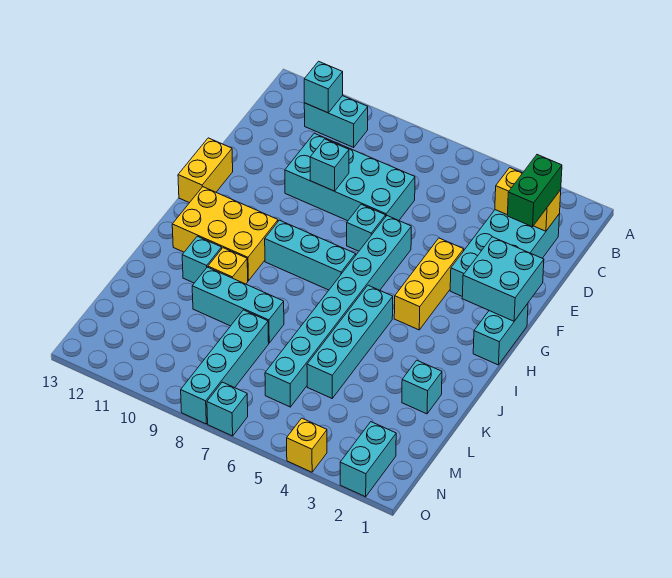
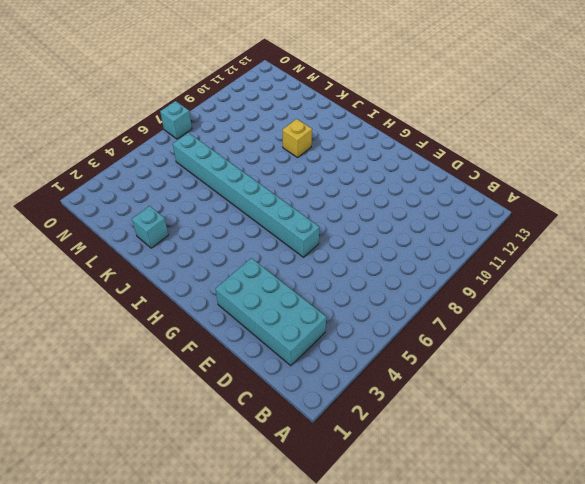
none -> cyan 1x2 brick [304,96,368,147]
none -> cyan 2x4 brick [285,133,415,221]
none -> yellow 1x3 brick [394,238,464,330]

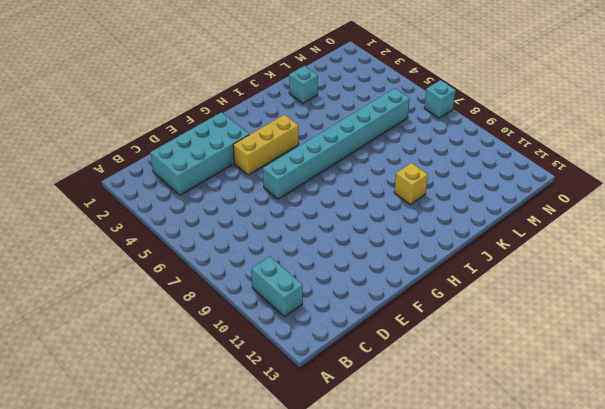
none -> cyan 2x4 brick [285,133,415,221]
none -> cyan 1x1 brick [347,204,386,251]
none -> yellow 1x2 brick [178,138,233,203]

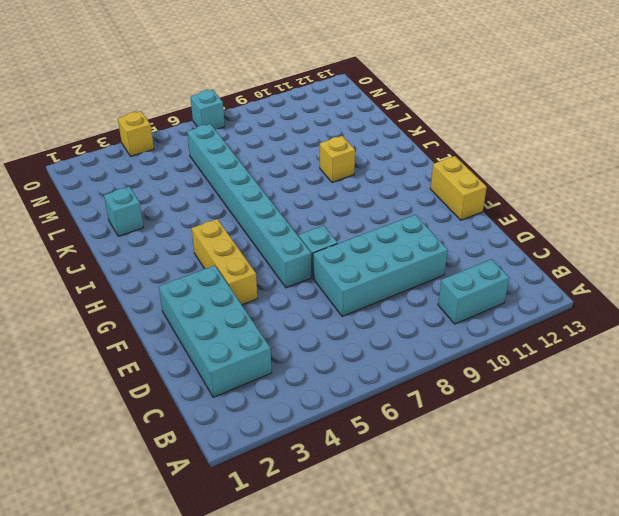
none -> cyan 1x2 brick [473,304,528,365]
none -> cyan 1x3 brick [265,220,356,290]
none -> yellow 2x3 brick [172,187,278,281]

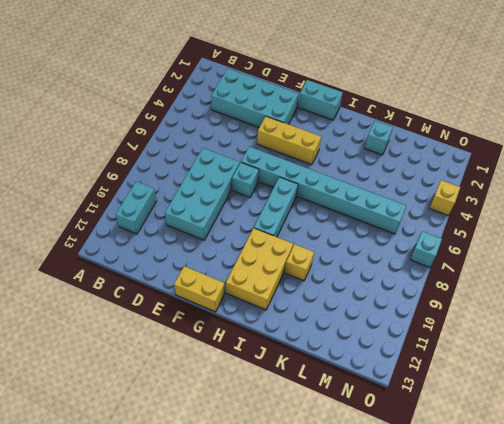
none -> cyan 1x4 brick [307,285,393,398]
none -> cyan 1x1 brick [182,236,222,283]
none -> cyan 1x3 brick [192,267,284,343]

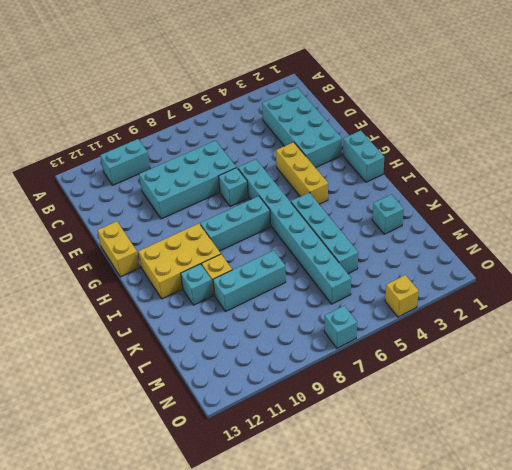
none -> cyan 1x4 brick [181,310,269,424]
none -> cyan 1x2 brick [340,422,396,497]
none -> cyan 1x1 brick [304,61,343,113]

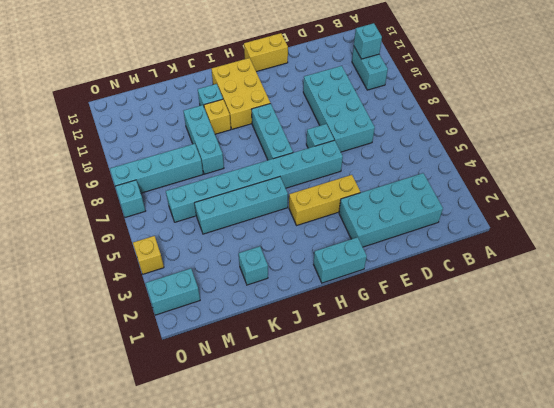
none -> yellow 1x2 brick [495,168,561,231]
none -> cyan 1x1 brick [310,139,349,191]
none -> cyan 2x2 brick [462,237,544,321]

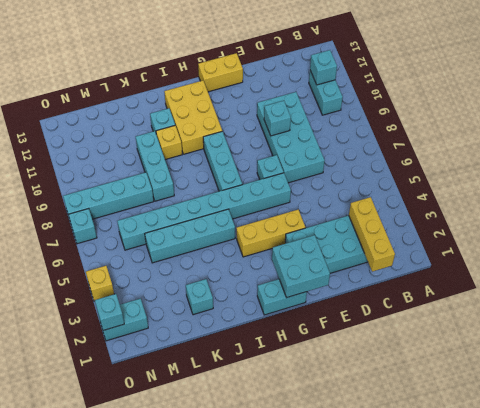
yellow 1x3 brick [349,197,395,272] -> yellow 1x2 brick [495,168,561,231]
cyan 1x1 brick [95,294,124,330] -> none
none -> green 1x2 brick [507,155,562,227]

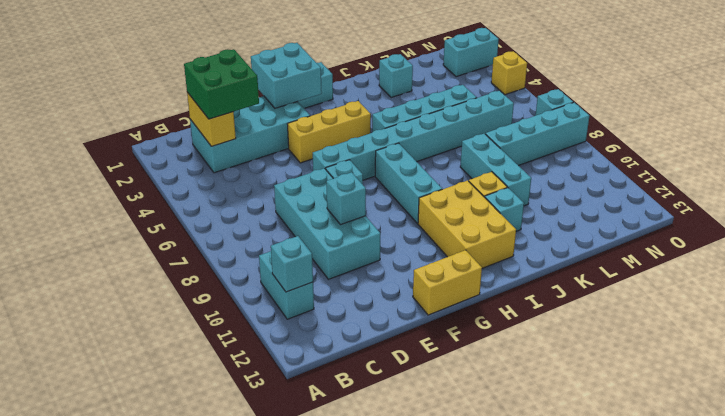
green 2x2 brick [184,49,259,119] -> green 1x2 brick [507,155,562,227]

